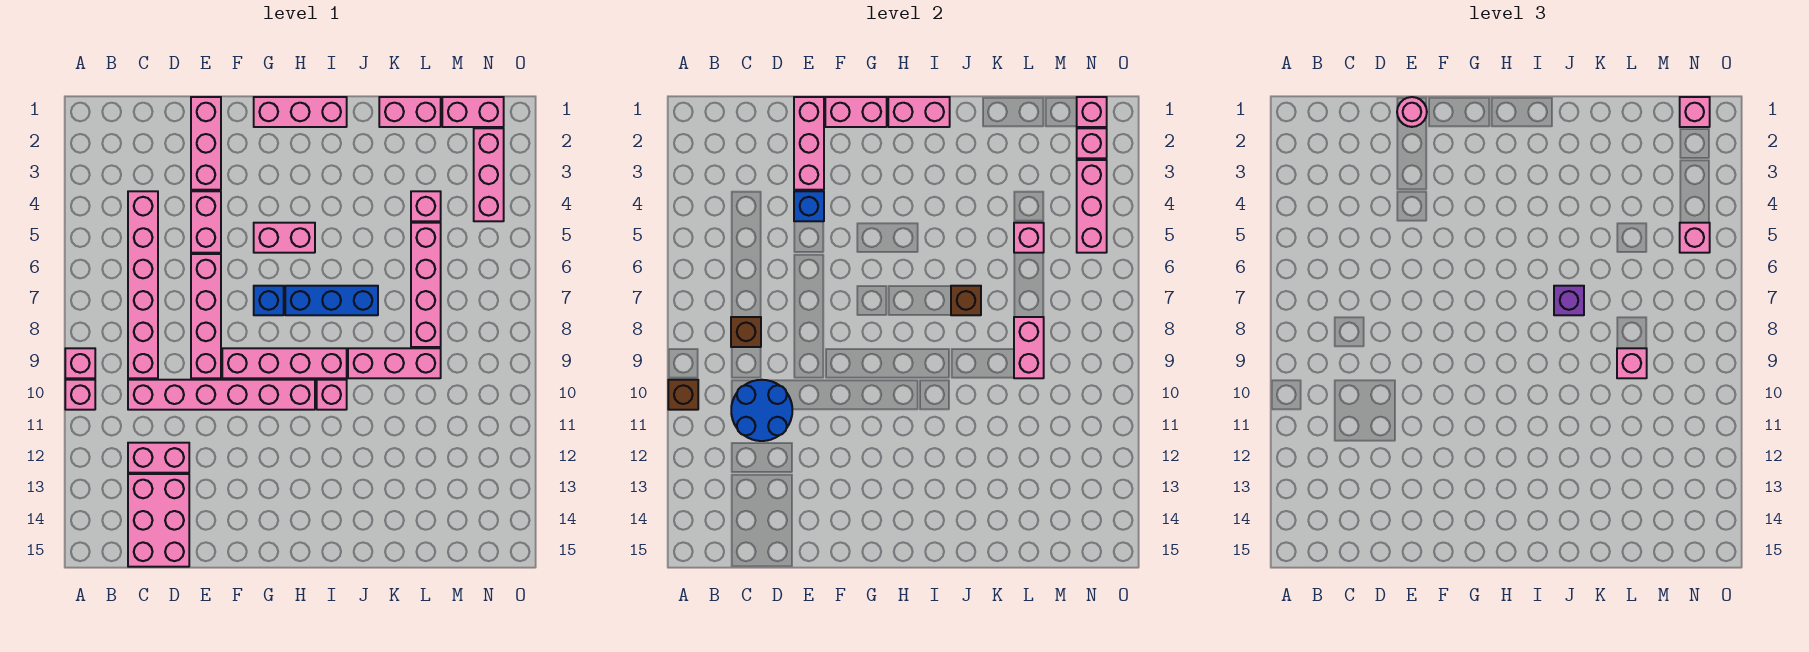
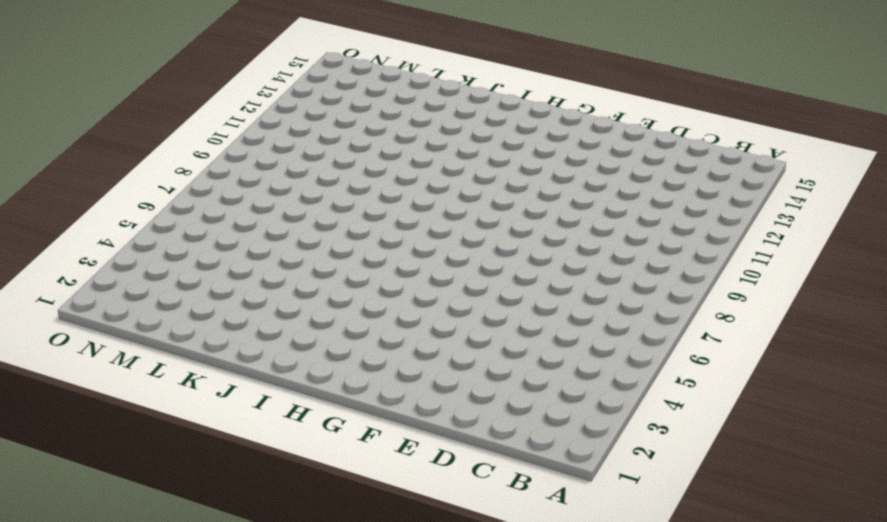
none -> pink 1x1 brick [65,348,95,378]
none -> pink 1x1 brick [65,380,95,410]
none -> pink 1x6 brick [128,191,158,378]
none -> pink 1x6 brick [128,380,315,410]

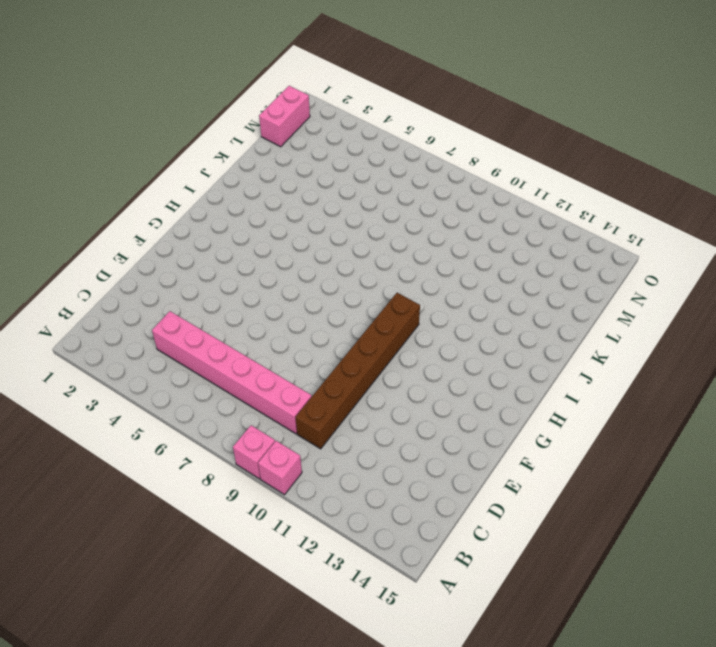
brown 1x6 brick [296,293,420,449] -> pink 1x6 brick [128,380,315,410]
none -> pink 1x2 brick [128,443,189,473]
none -> pink 2x3 brick [128,474,189,567]
none -> pink 1x3 brick [191,97,221,190]
none -> pink 1x2 brick [191,191,221,253]

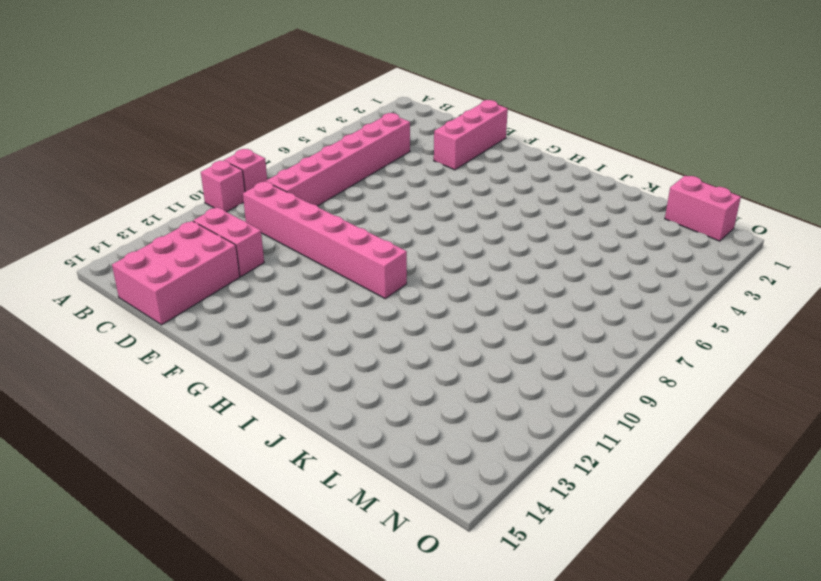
none -> pink 1x2 brick [191,191,221,253]
none -> pink 1x4 brick [191,254,221,378]
none -> pink 1x4 brick [222,348,347,378]
none -> pink 1x3 brick [254,97,347,127]

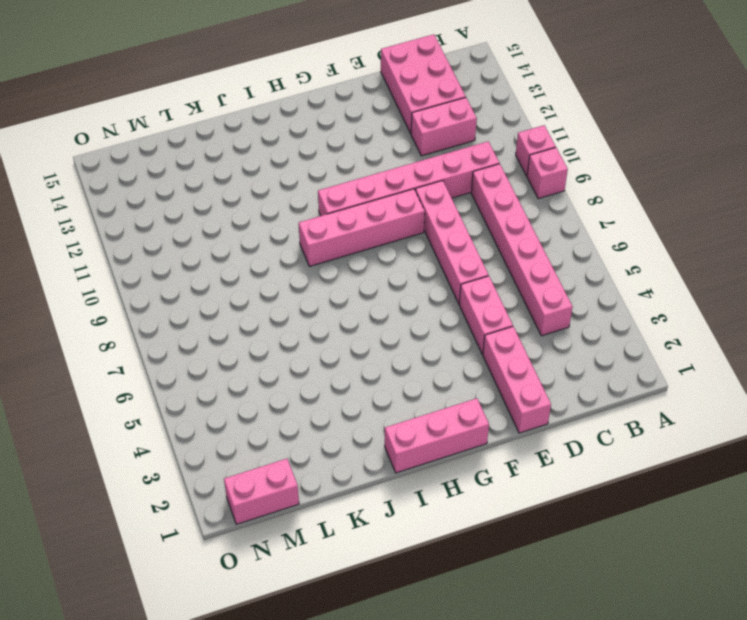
none -> pink 1x2 brick [254,223,315,253]
none -> blue 1x1 brick [254,286,284,315]
none -> blue 1x3 brick [285,286,378,315]
none -> pink 1x1 brick [317,380,347,410]

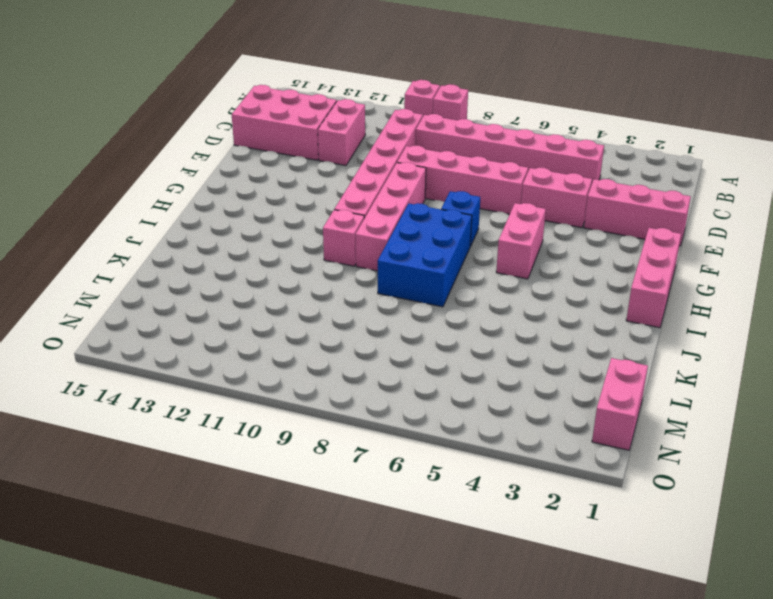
blue 2x3 brick [378,203,472,307] -> blue 1x3 brick [285,286,378,315]
none -> pink 1x3 brick [348,348,441,378]
none -> pink 1x2 brick [379,97,441,127]
none -> pink 1x1 brick [411,191,441,221]
none -> pink 1x4 brick [411,223,441,347]

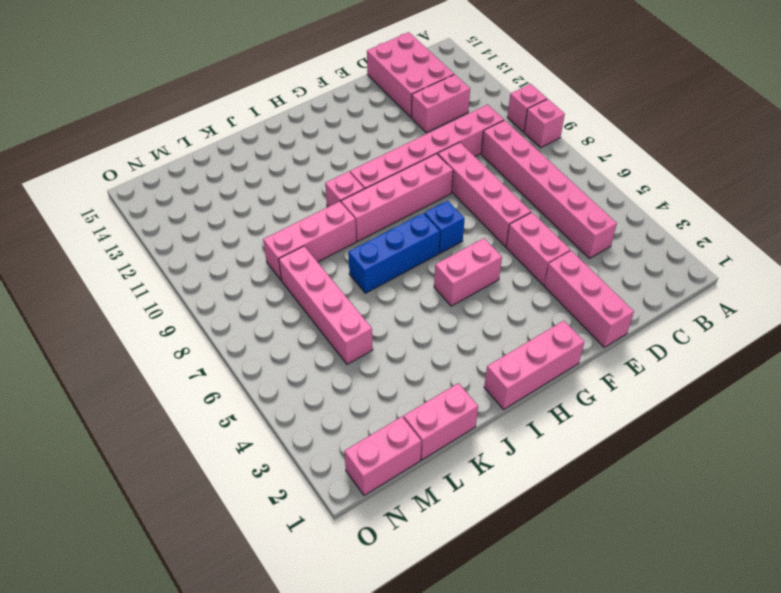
none -> pink 1x1 brick [411,191,441,221]
none -> pink 1x3 brick [474,128,504,221]
none -> brown 1x1 brick [668,380,698,410]
none -> brown 1x1 brick [731,317,761,347]

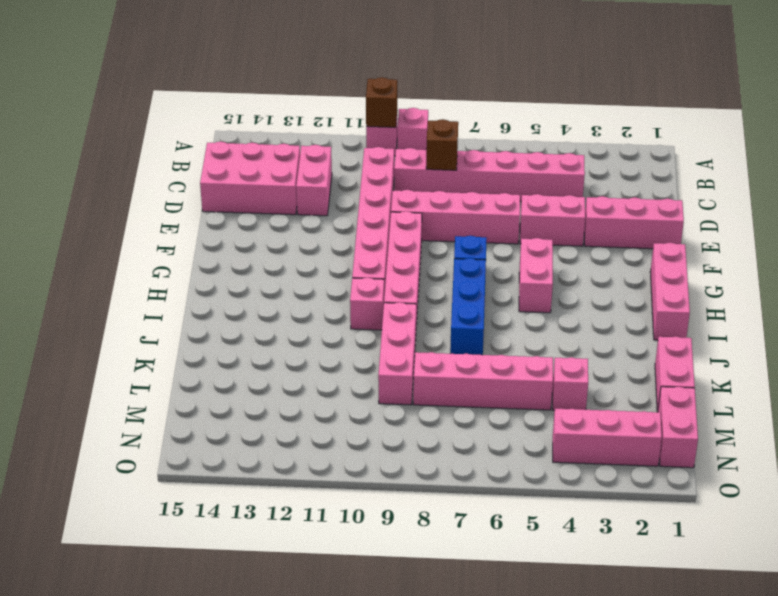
none -> blue 2x2 round brick [731,380,792,441]
none -> pink 1x3 brick [794,97,824,190]
none -> blue 1x1 brick [794,191,824,221]
none -> pink 1x2 brick [825,97,887,127]

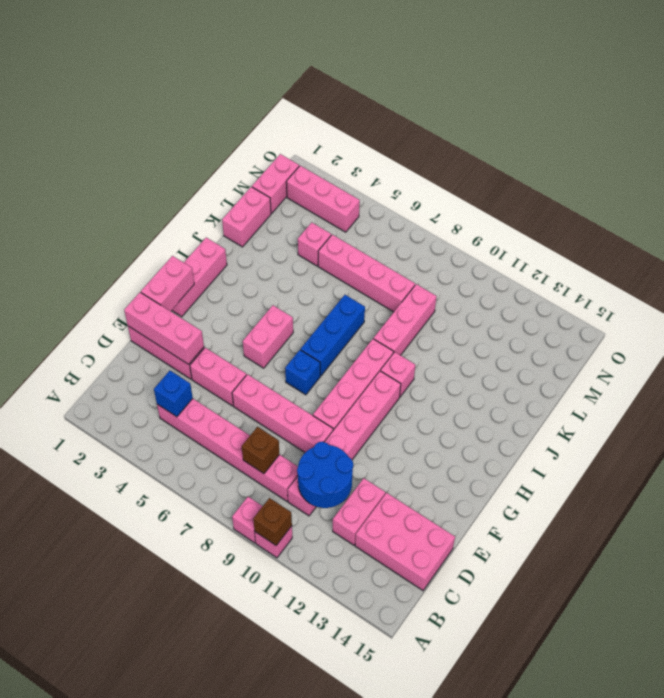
blue 1x1 brick [154,371,193,417] -> blue 1x1 brick moved to [794,191,824,221]
none -> pink 1x2 brick [888,97,950,127]
none -> brown 1x1 brick [951,286,981,315]
none -> pink 1x1 brick [1014,223,1044,253]
none -> pink 1x2 brick [1014,317,1044,378]

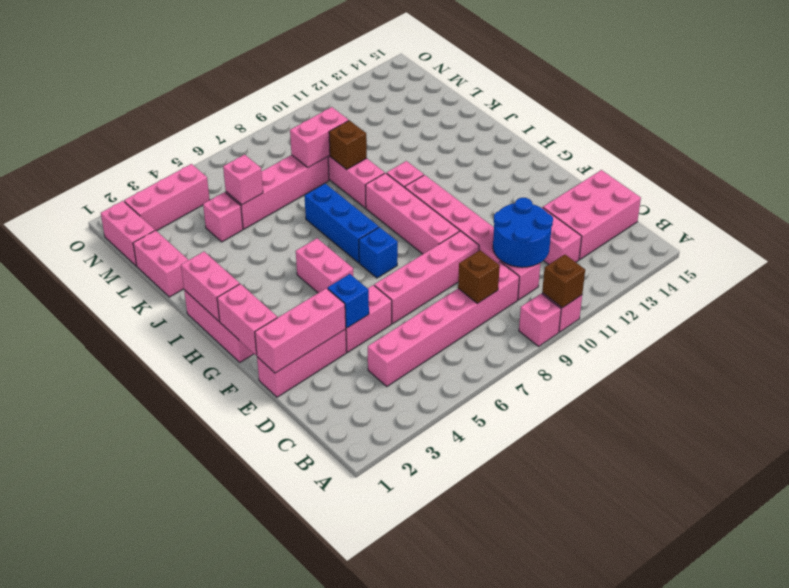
brown 1x1 brick [329,120,367,169] -> brown 1x1 brick moved to [951,286,981,315]
none -> pink 1x1 brick [1077,97,1107,127]
none -> pink 1x1 brick [1077,128,1107,158]
none -> pink 1x3 brick [1077,160,1107,253]
none -> pink 1x1 round brick [1397,97,1427,127]

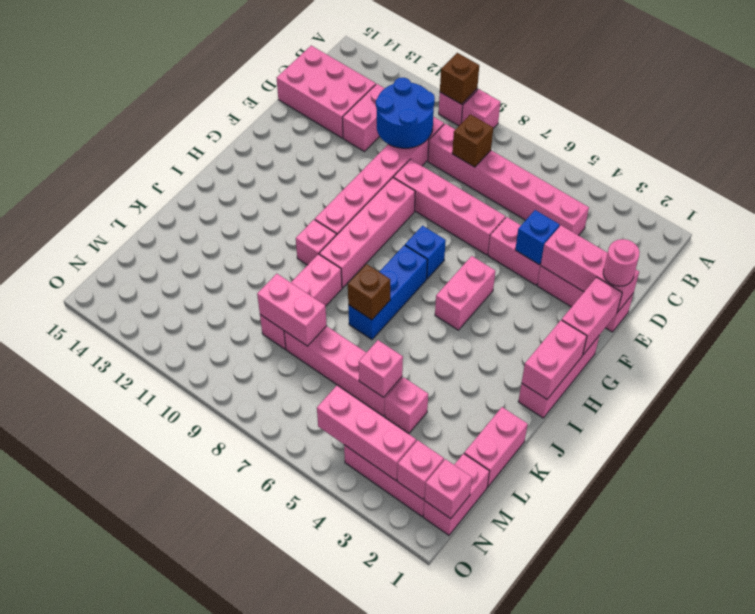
none -> purple 1x1 brick [1554,286,1584,315]
none -> pink 1x1 brick [1617,348,1647,378]
none -> pink 1x1 brick [1680,97,1710,127]
none -> pink 1x1 brick [1680,223,1710,253]

